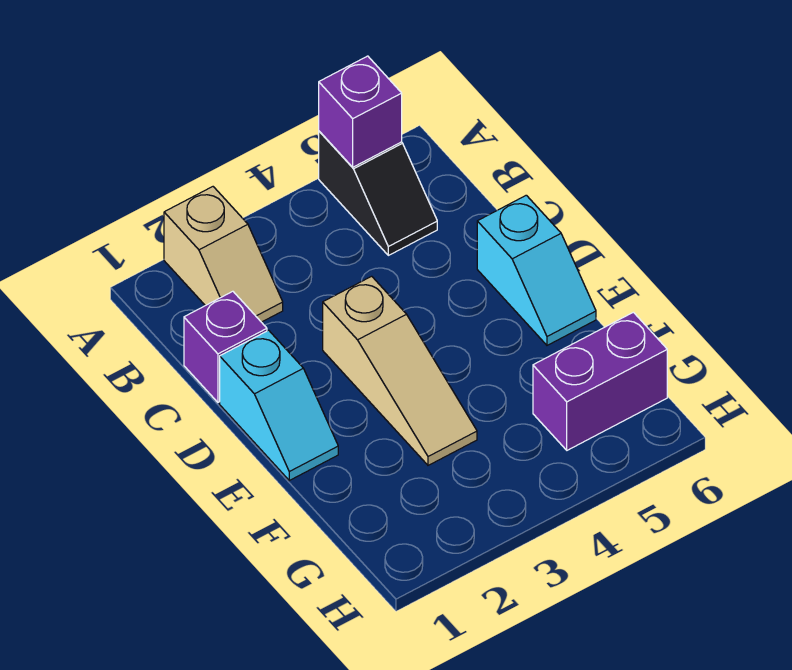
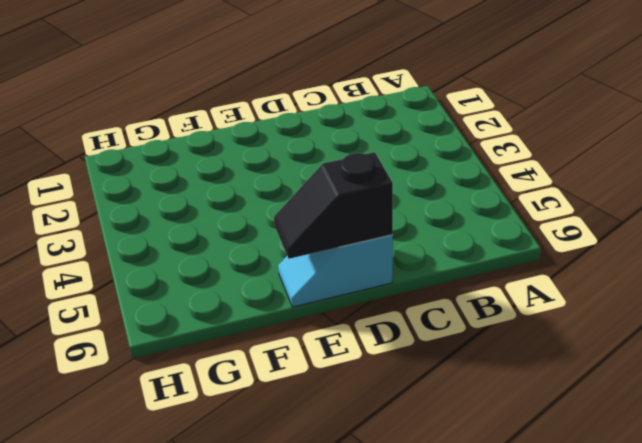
black 1x2 slope [274,152,393,259] -> black 1x2 slope moved to [319,131,437,255]
none -> tan 1x2 slope [164,187,283,322]
none -> purple 1x1 brick [184,291,267,402]

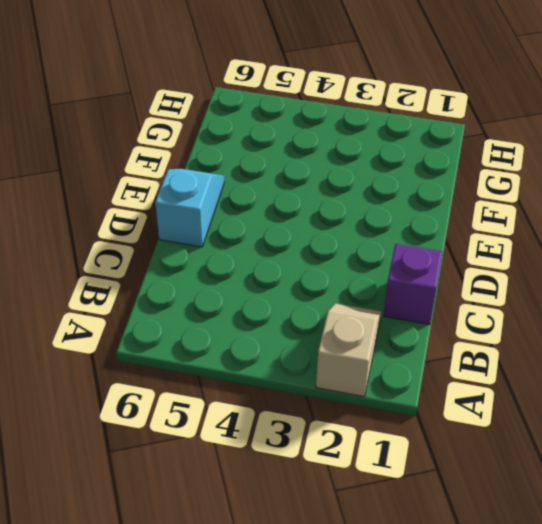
none -> black 1x2 slope [319,131,437,255]
none -> cyan 1x2 slope [220,330,338,480]

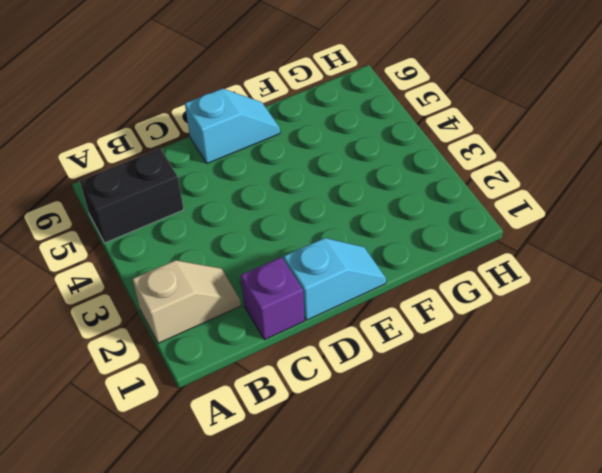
black 1x2 brick [80,148,184,243] -> black 1x2 slope [319,131,437,255]
none -> tan 1x3 slope [323,276,477,465]
none -> purple 1x2 brick [533,312,667,450]

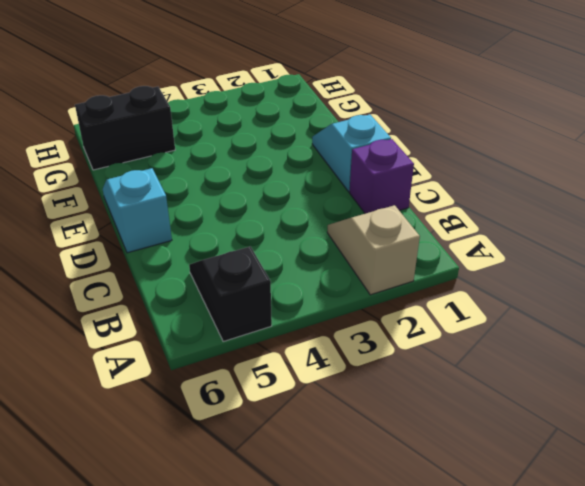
black 1x2 brick [75,86,175,170] -> purple 1x2 brick [533,312,667,450]
none -> tan 1x3 slope [323,276,477,465]
none -> purple 1x1 brick [319,56,402,167]

